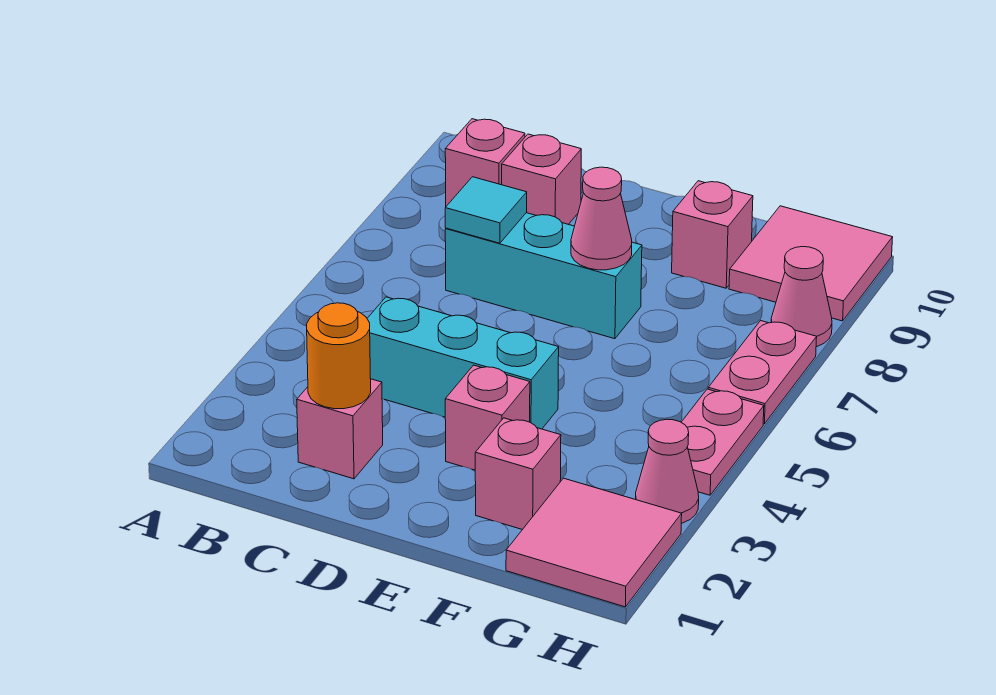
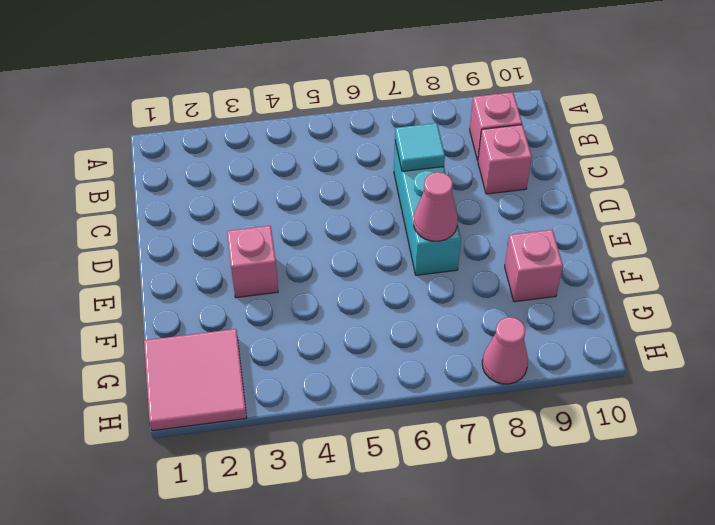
none -> pink 1x1 brick [297,379,383,479]
none -> cyan 1x3 brick [367,297,559,429]
none -> pink 1x1 brick [475,418,561,530]

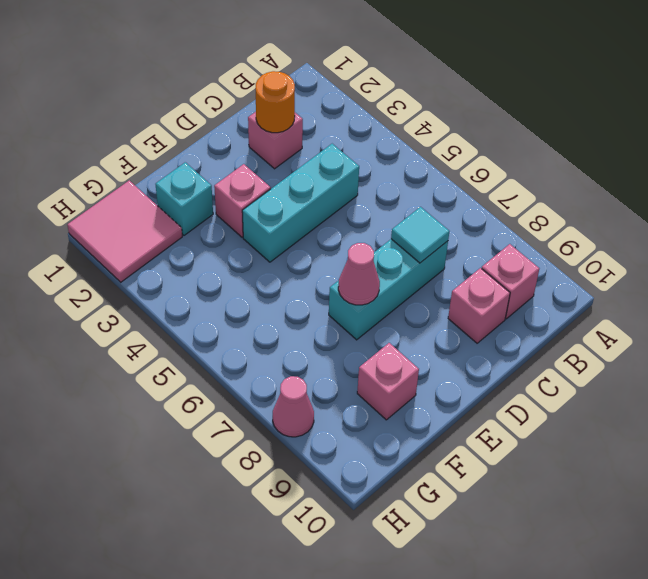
cyan 1x1 brick [156,162,213,235] -> pink 1x1 brick [475,418,561,530]
none -> pink 2x2 tile [729,206,893,321]
none -> pink 1x1 cone [636,419,699,523]
none -> pink 1x2 plate [681,389,764,495]

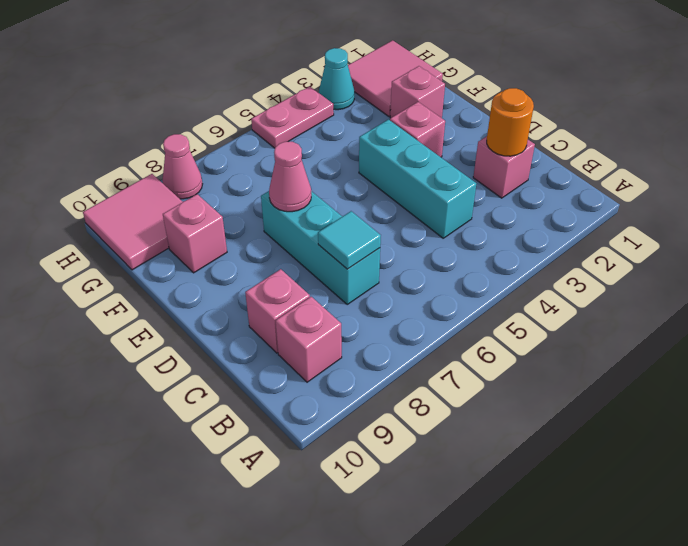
cyan 1x1 cone [318,48,354,110] -> pink 1x1 cone [636,419,699,523]
none -> pink 1x2 plate [708,321,817,424]

